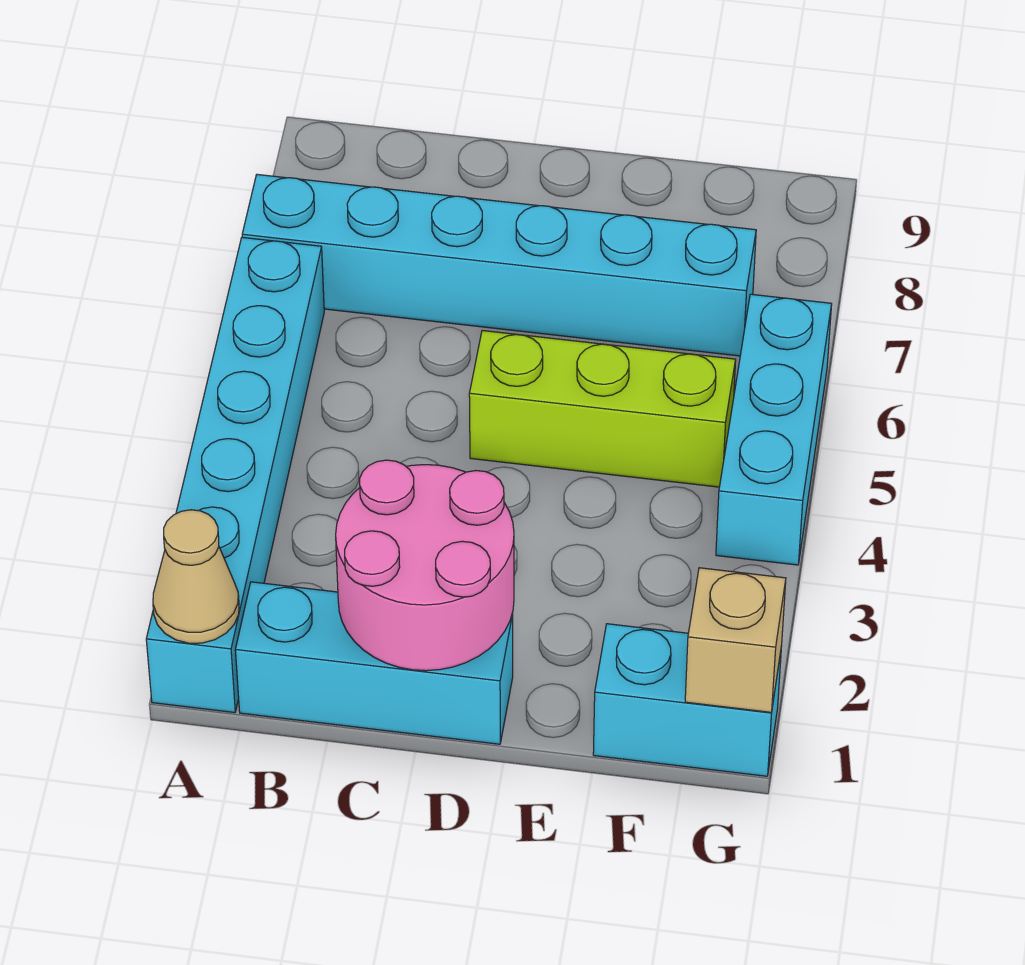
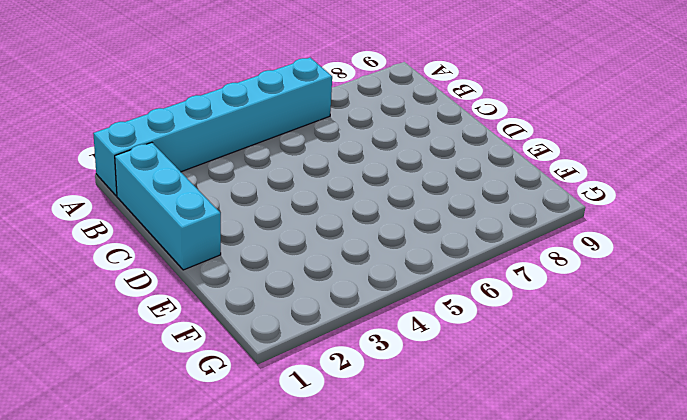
none -> cyan 1x6 brick [242,174,756,356]
none -> lime 1x3 brick [469,331,736,487]

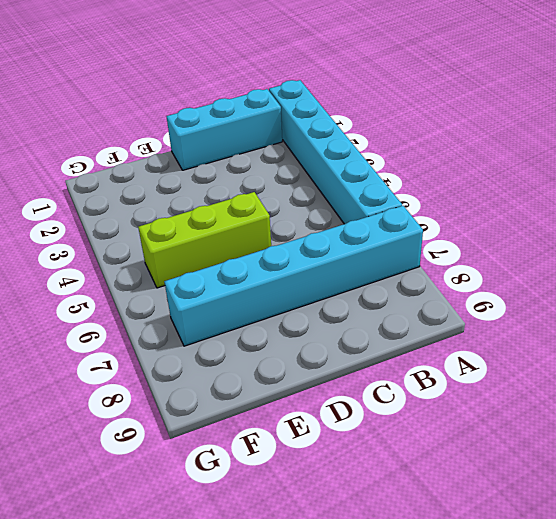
none -> cyan 1x2 brick [593,624,782,776]
none -> cyan 1x3 brick [716,294,832,565]

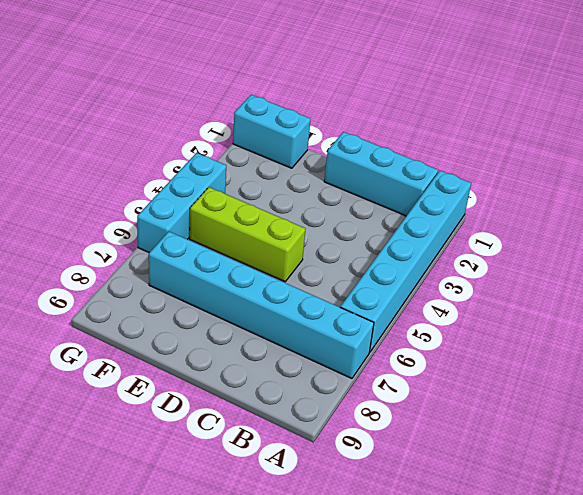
none -> tan 1x1 cone [153,510,239,643]
none -> pink 2x2 round brick [336,460,514,671]

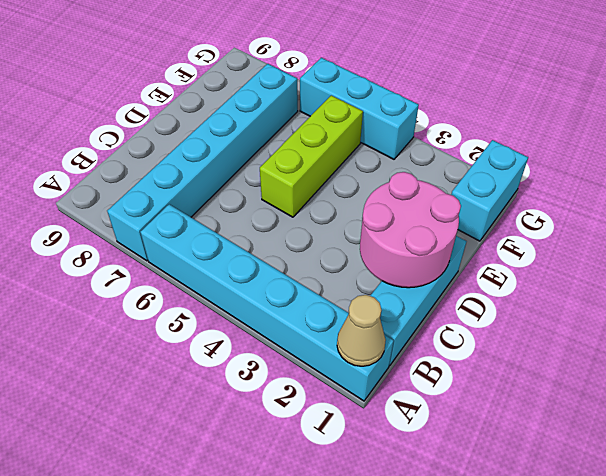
none -> tan 1x1 brick [685,568,786,712]

